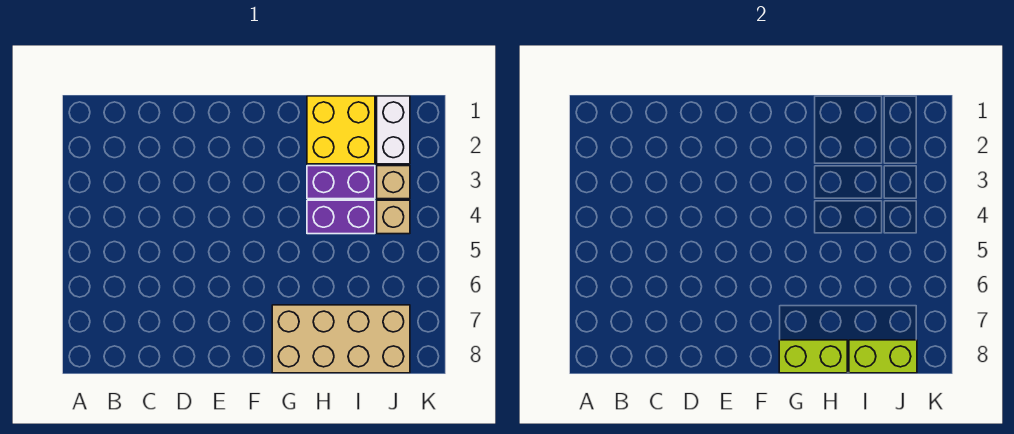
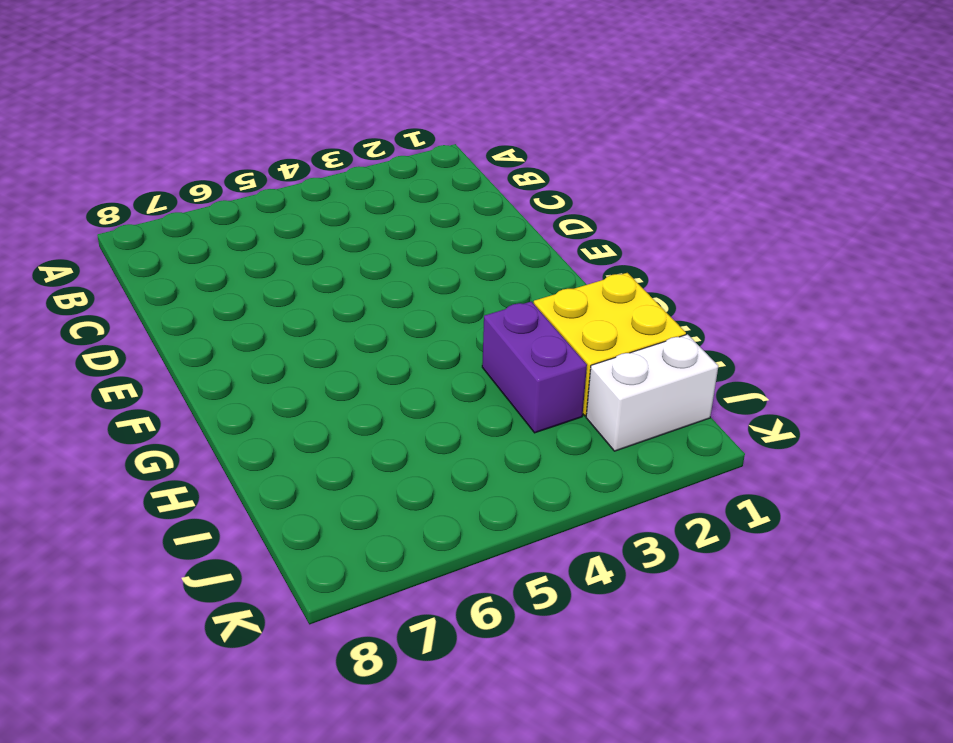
none -> tan 2x4 brick [272,305,410,373]
none -> purple 1x2 brick [307,200,375,234]

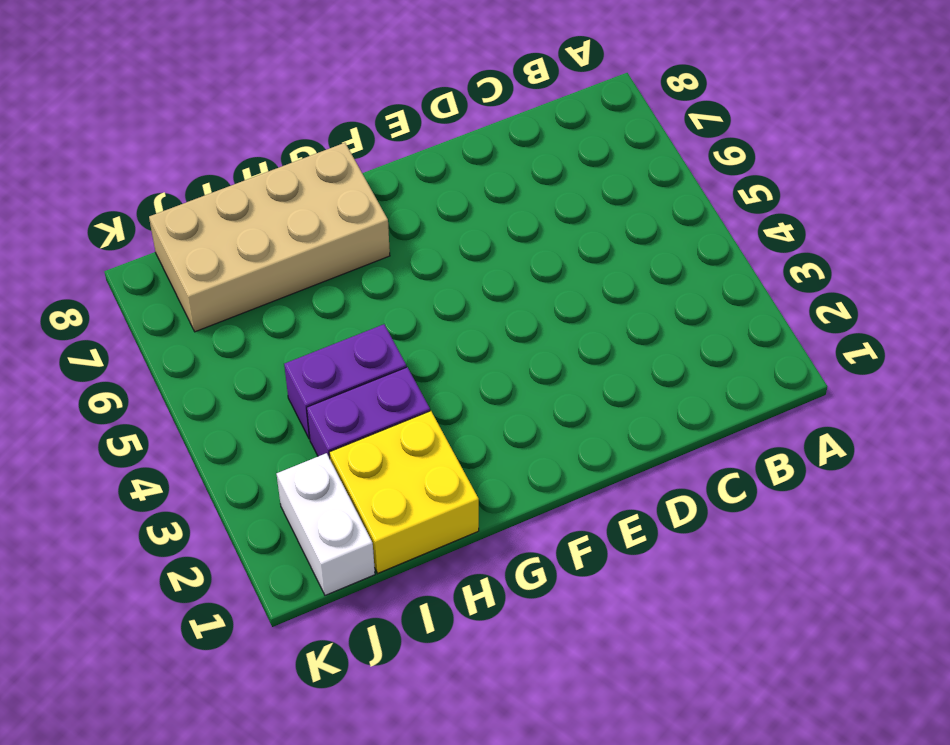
none -> tan 1x1 brick [377,166,410,199]
none -> tan 1x1 brick [377,200,410,234]

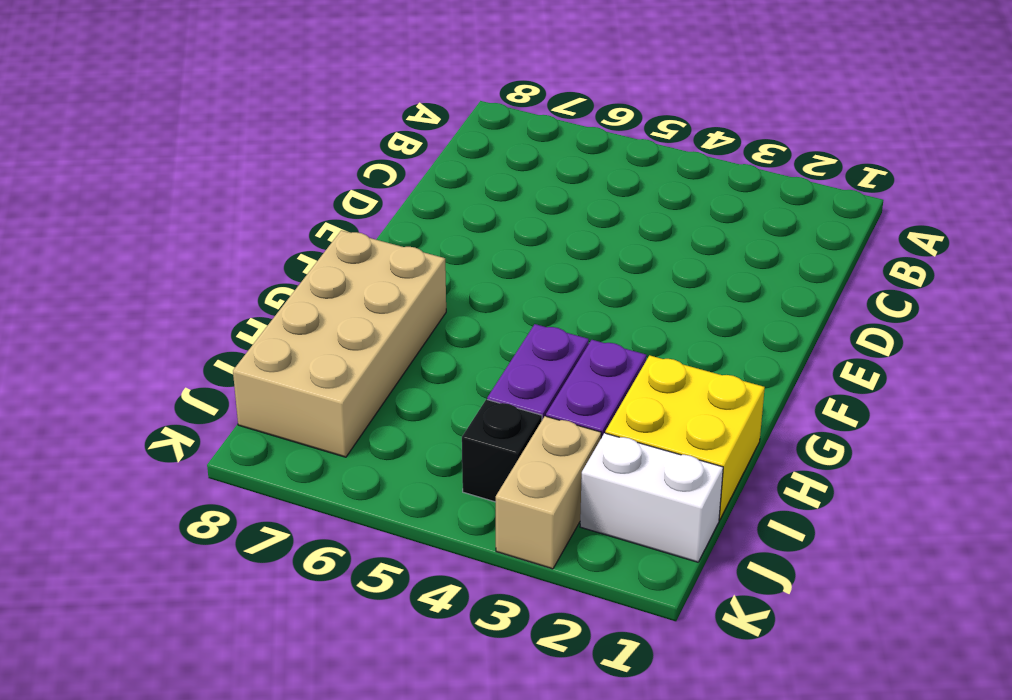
tan 1x2 brick [496,416,601,569] -> tan 1x1 brick [377,166,410,199]
black 1x1 brick [462,399,542,502] -> tan 1x1 brick [377,200,410,234]
none -> lime 1x2 brick [779,340,847,373]
none -> lime 1x2 brick [849,340,917,373]

